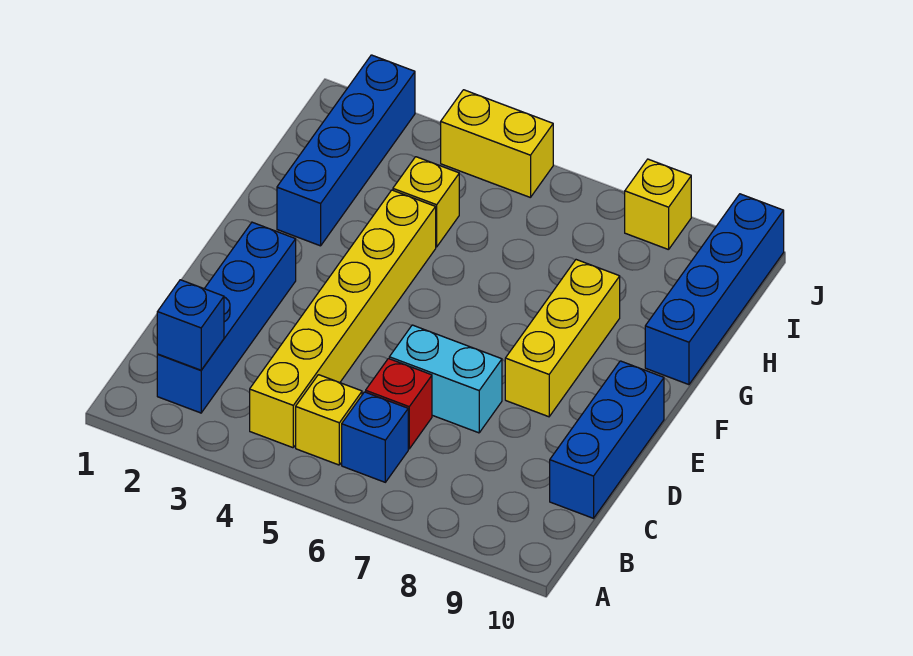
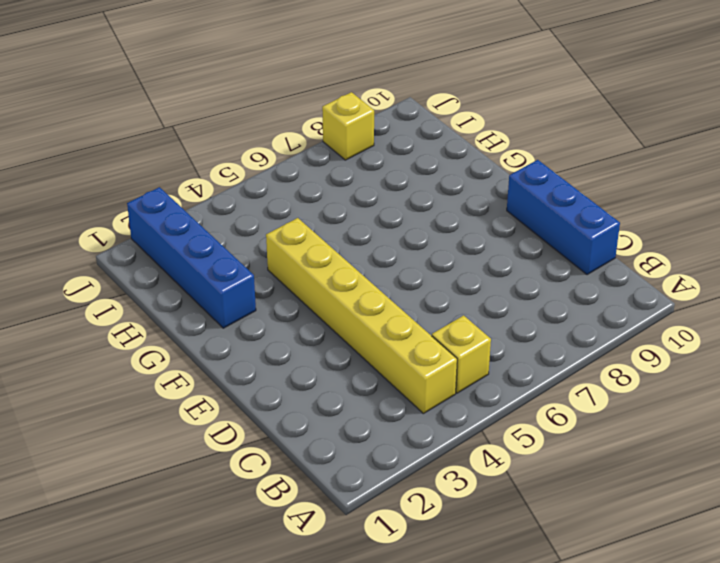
none -> blue 1x4 brick [157,222,296,413]
none -> blue 1x1 brick [342,392,408,482]
none -> red 1x1 brick [366,359,432,449]

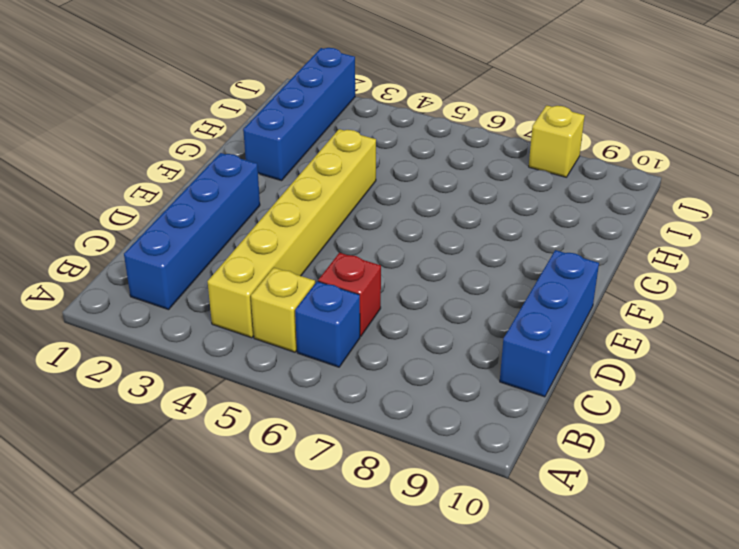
none -> cyan 1x2 brick [389,325,502,433]
none -> yellow 1x3 brick [505,260,620,417]
none -> blue 1x4 brick [645,194,784,385]

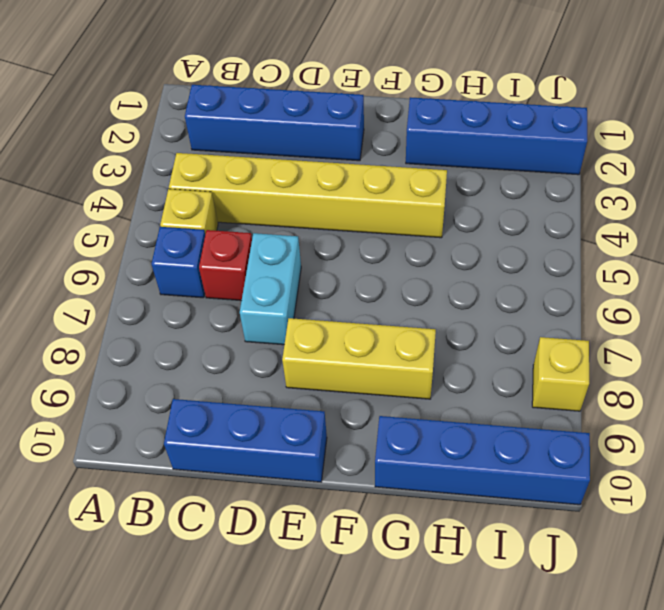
none -> yellow 1x1 brick [393,157,459,247]
none -> yellow 1x2 brick [441,90,553,198]
none -> blue 1x1 brick [157,280,224,370]

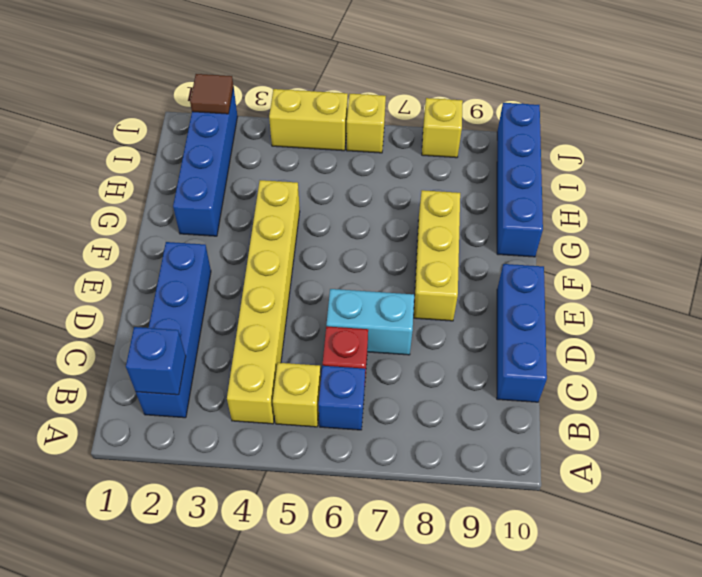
brown 1x1 tile [190,74,233,114] -> none
yellow 1x1 brick [347,94,386,153] -> yellow 1x1 brick moved to [393,157,459,247]

